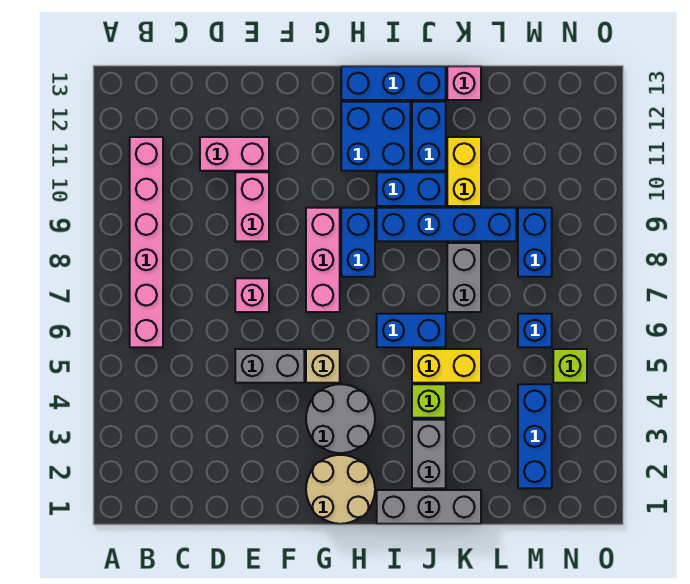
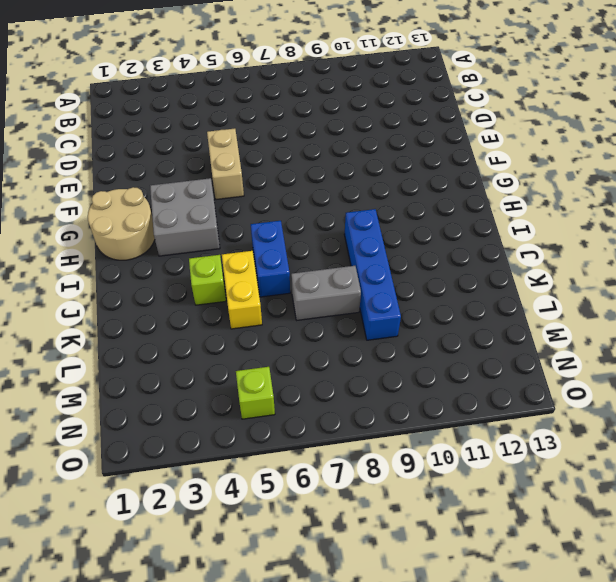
tan 1x2 brick [207,129,244,200] -> grey 1x2 brick [235,349,304,383]
grey 2x2 brick [150,178,220,256] -> grey 2x2 round brick [306,384,375,453]
none -> pink 1x6 brick [130,137,163,347]
none -> pink 1x2 brick [200,137,269,171]
none -> pink 1x1 brick [235,278,269,312]

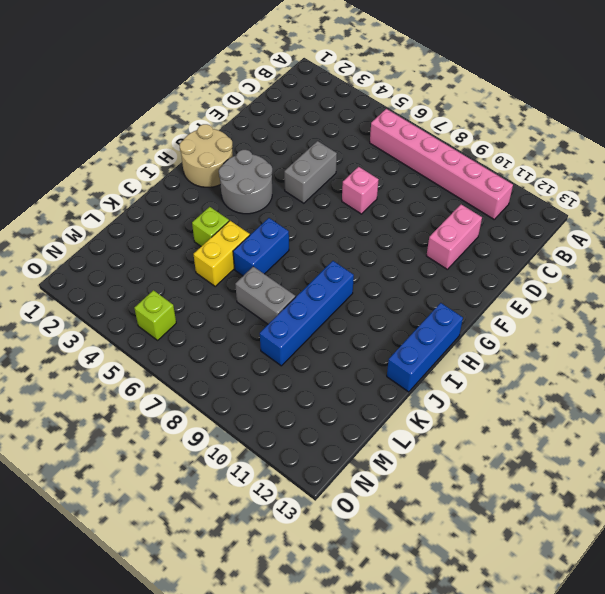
none -> pink 1x2 brick [235,172,269,241]
none -> tan 1x1 brick [306,349,340,383]
none -> pink 1x3 brick [306,208,340,312]

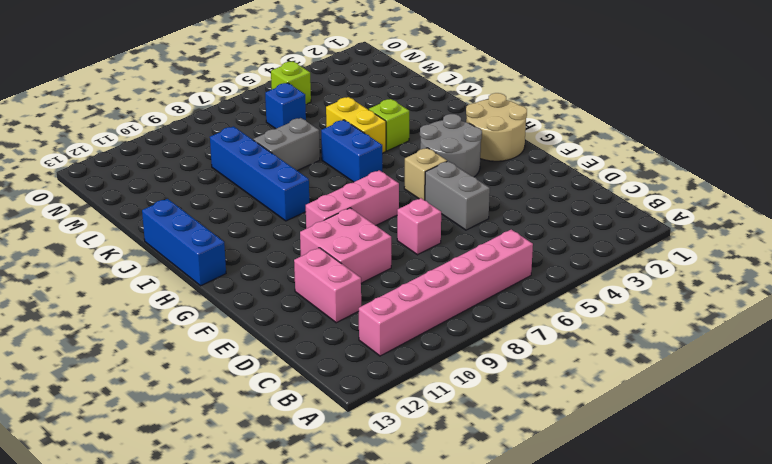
pink 2x2 brick [300,208,391,283] -> pink 1x2 brick [235,172,269,241]
none -> blue 1x2 brick [341,208,375,277]
none -> blue 2x2 brick [341,102,410,171]
none -> grey 1x3 brick [377,490,481,524]

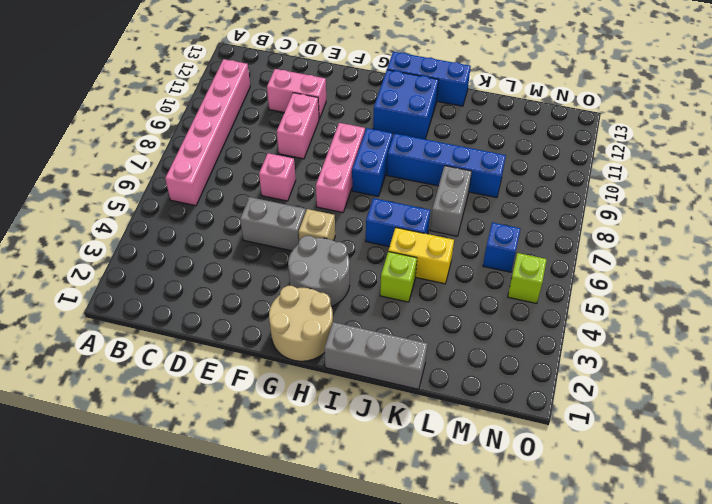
none -> blue 1x2 brick [377,172,446,206]
none -> grey 1x2 brick [412,420,446,488]
none -> blue 1x2 brick [412,102,446,171]

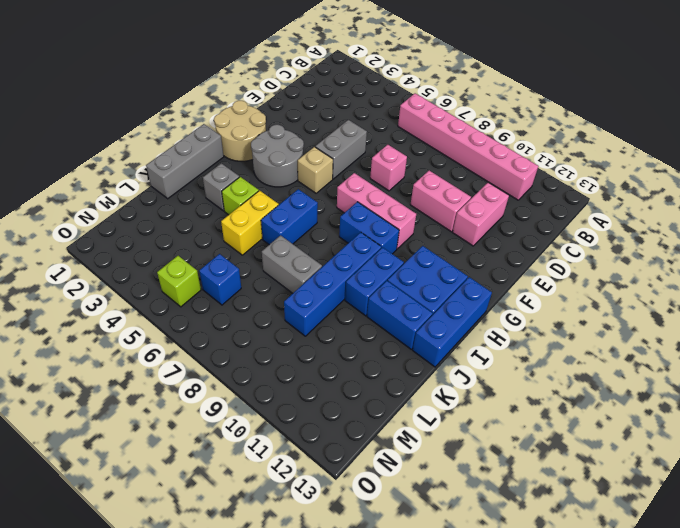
grey 1x1 brick [203,163,239,211] -> grey 1x2 brick [412,420,446,488]
none -> yellow 1x2 brick [447,137,481,206]
none -> pink 1x1 brick [447,66,481,100]
none -> blue 1x3 brick [518,384,552,488]

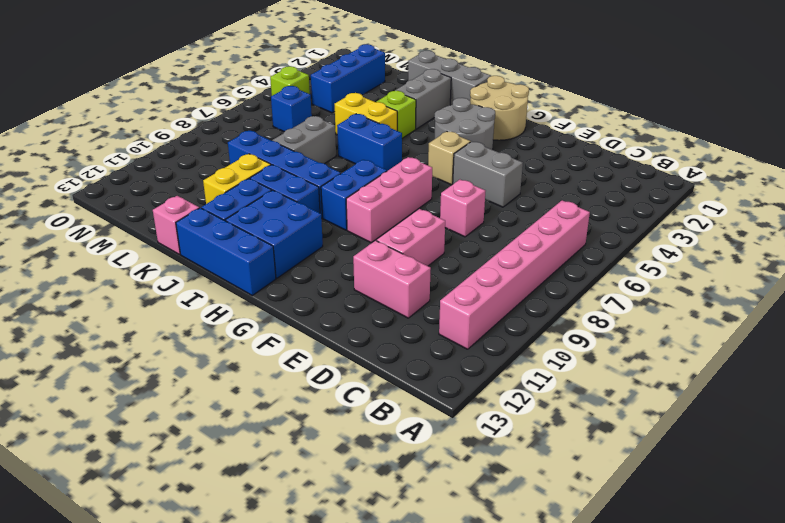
none -> blue 1x2 brick [518,208,552,277]

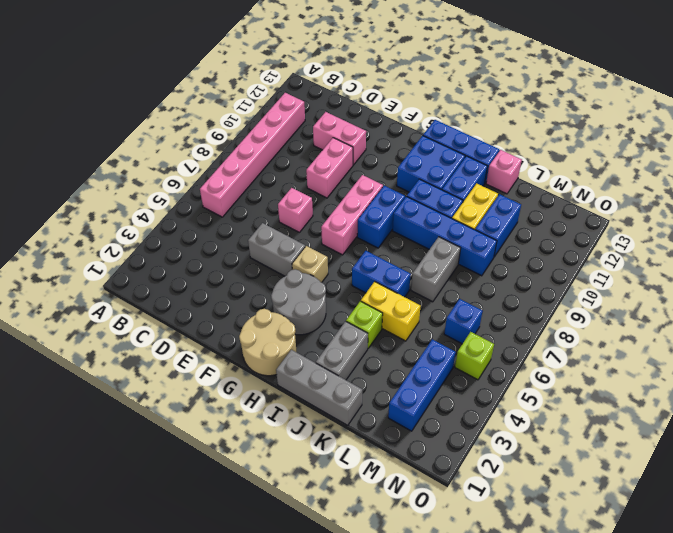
blue 1x2 brick [475,194,521,257] -> blue 1x2 brick moved to [518,208,552,277]

